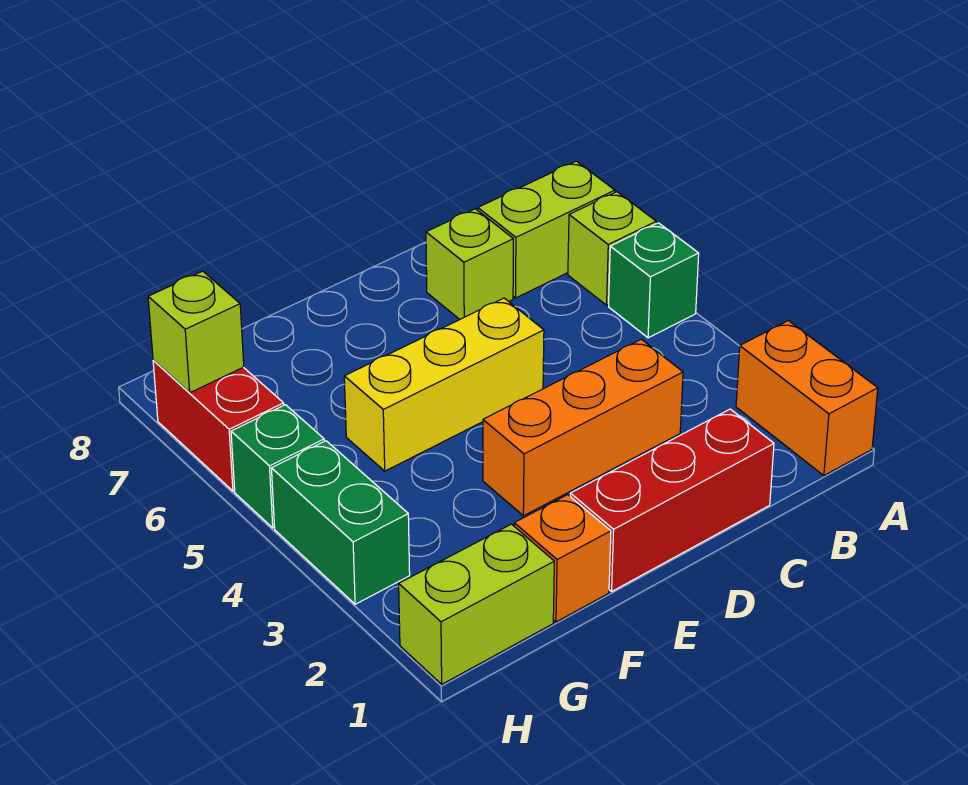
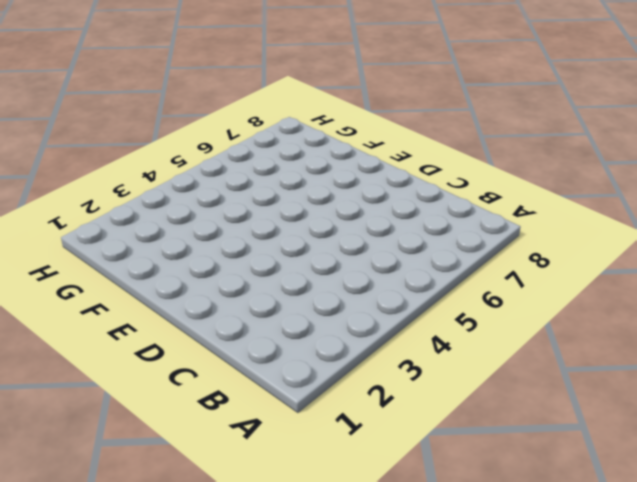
none -> orange 1x2 brick [736,321,878,476]
none -> green 1x1 brick [609,223,699,338]
none -> lime 1x1 brick [568,192,656,305]

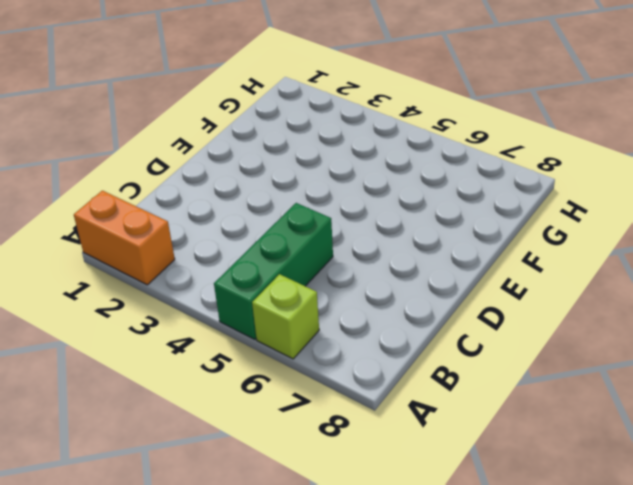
green 1x3 brick [214,203,333,339] -> green 1x1 brick [609,223,699,338]
none -> lime 1x2 brick [478,161,615,298]
none -> red 1x3 brick [570,409,774,591]
none -> orange 1x3 brick [483,339,683,516]

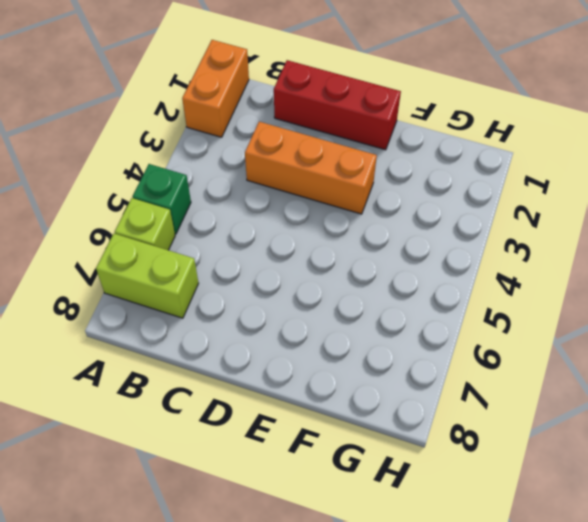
none -> lime 1x1 brick [426,209,513,319]
none -> yellow 1x3 brick [344,298,544,471]
none -> orange 1x1 brick [514,495,611,622]

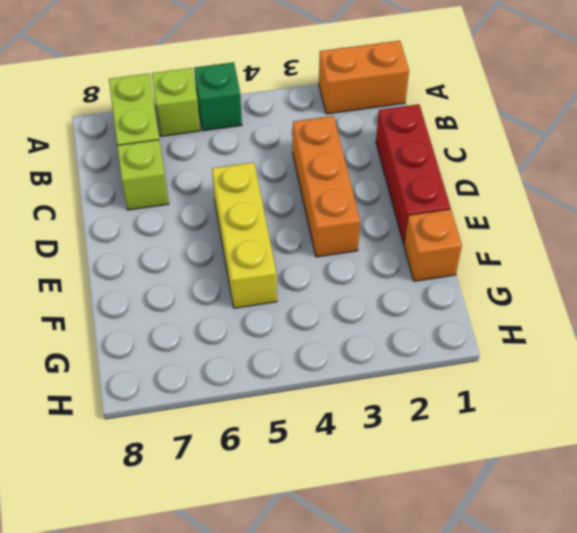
none -> lime 1x2 brick [399,524,554,684]
none -> green 1x2 brick [271,441,410,604]
none -> green 1x1 brick [231,405,324,528]

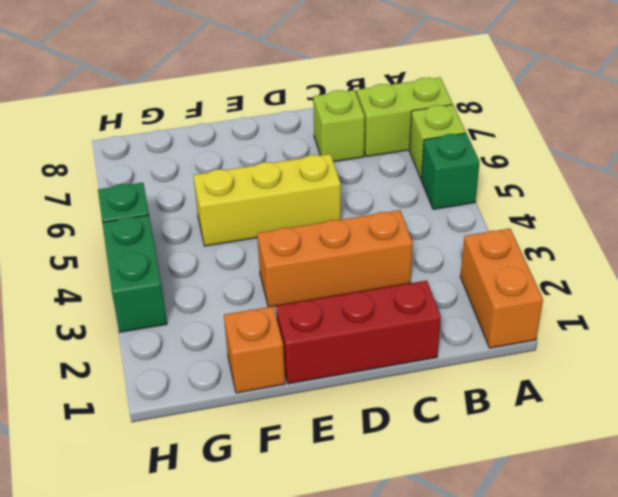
none -> lime 1x2 brick [399,524,554,684]
none -> red 1x2 brick [153,360,284,491]
none -> lime 1x1 brick [148,271,244,393]

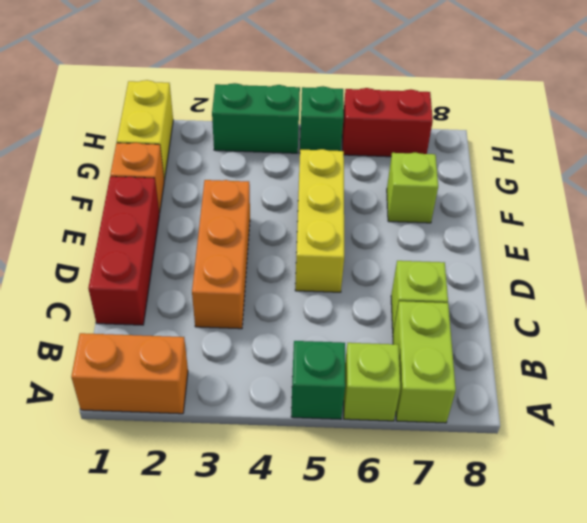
lime 1x1 brick [387,152,438,223] -> lime 1x1 brick moved to [148,271,244,393]
yellow 1x2 brick [117,80,173,180] -> lime 1x2 brick [399,524,554,684]

